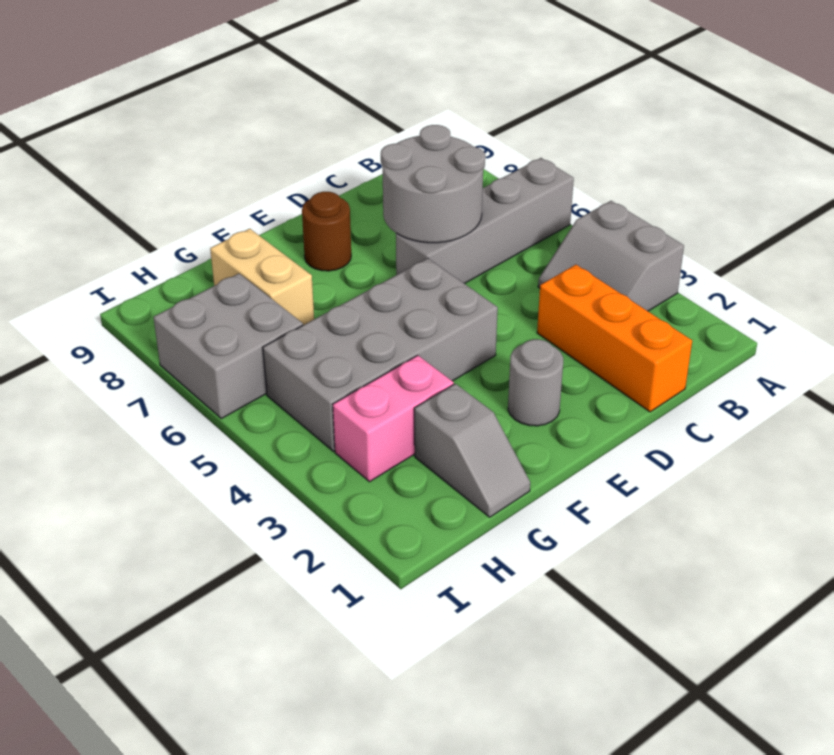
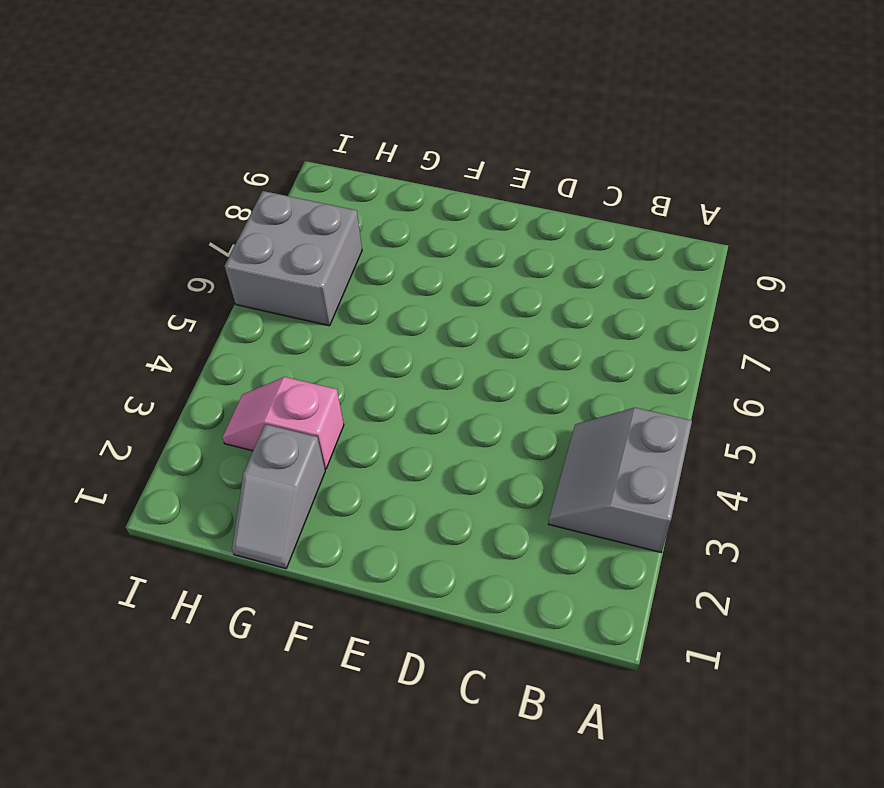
pink 1x2 slope [222,377,344,469] -> pink 1x2 brick [333,355,454,482]
none -> grey 1x4 brick [396,158,574,284]
none -> orange 1x3 brick [537,265,692,412]

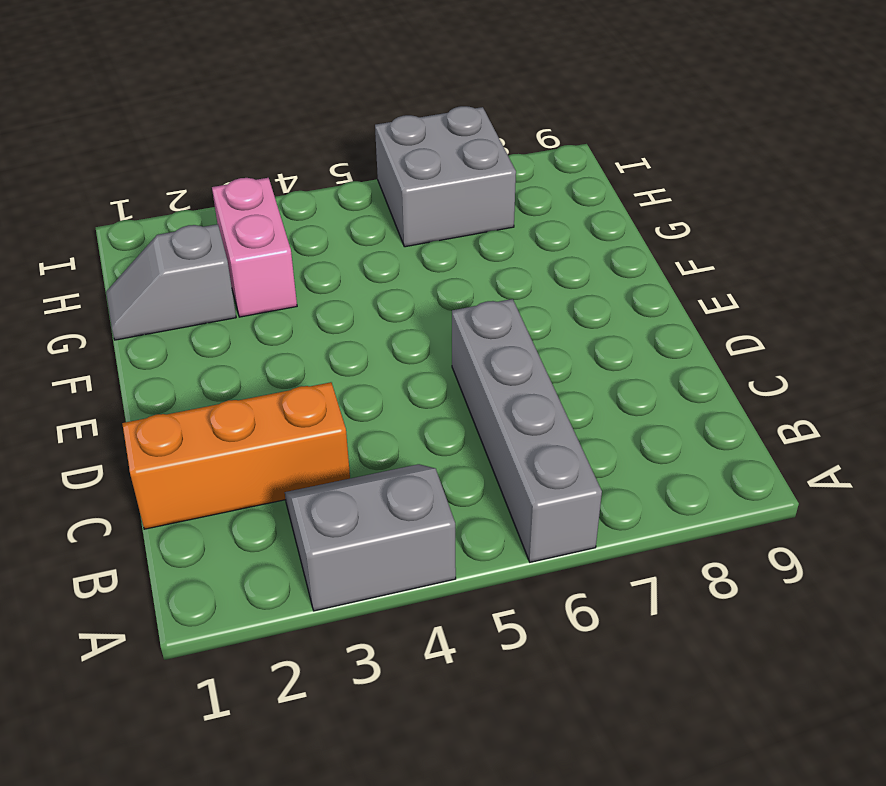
none -> grey 1x1 round brick [508,339,563,426]
none -> grey 2x4 brick [263,258,498,451]

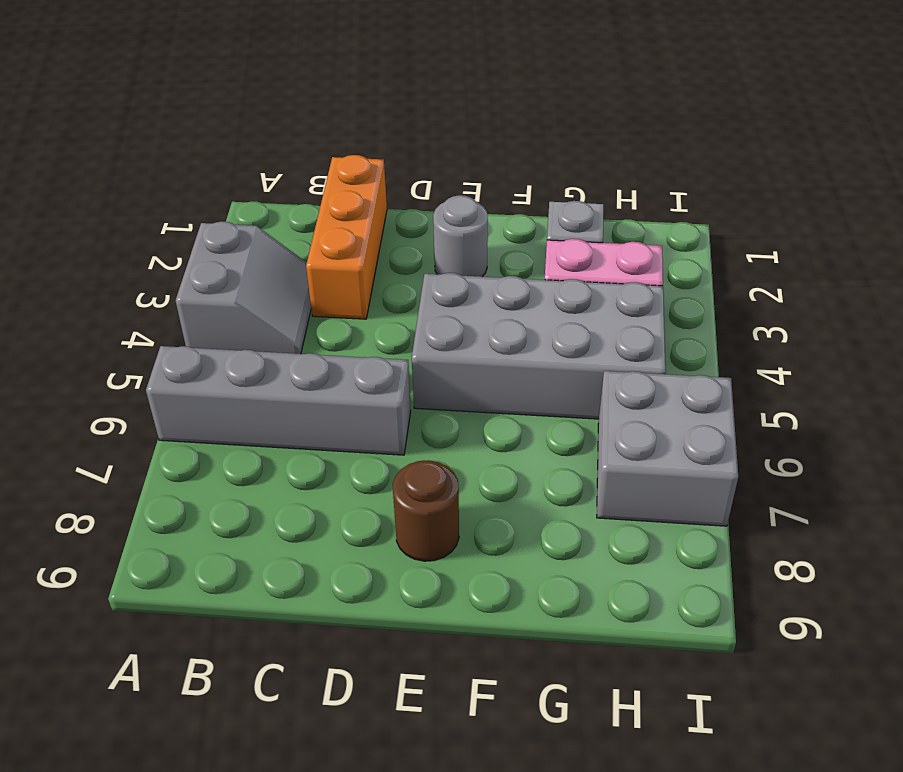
none -> tan 1x2 brick [210,229,314,325]
none -> grey 2x2 round brick [381,125,485,243]

